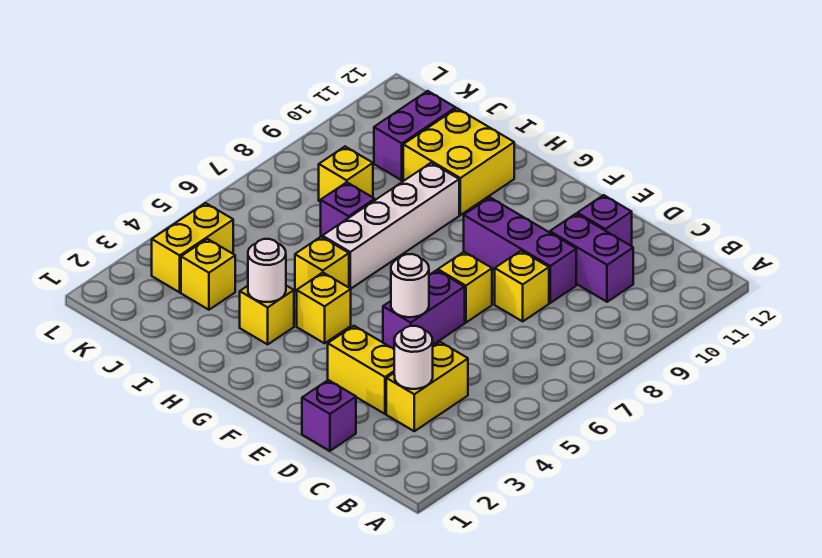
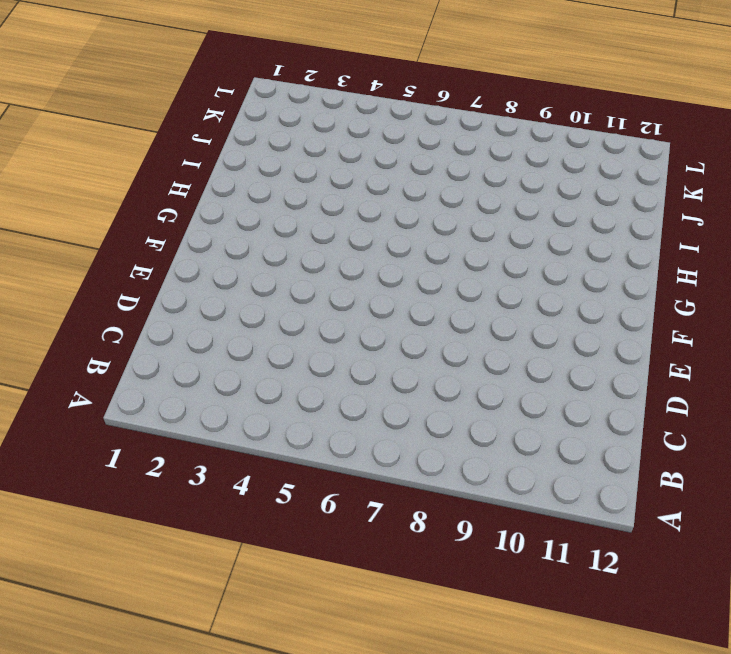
none -> yellow 1x2 brick [386,342,468,431]
none -> purple 1x2 brick [550,214,633,302]
none -> purple 1x1 brick [302,380,356,451]

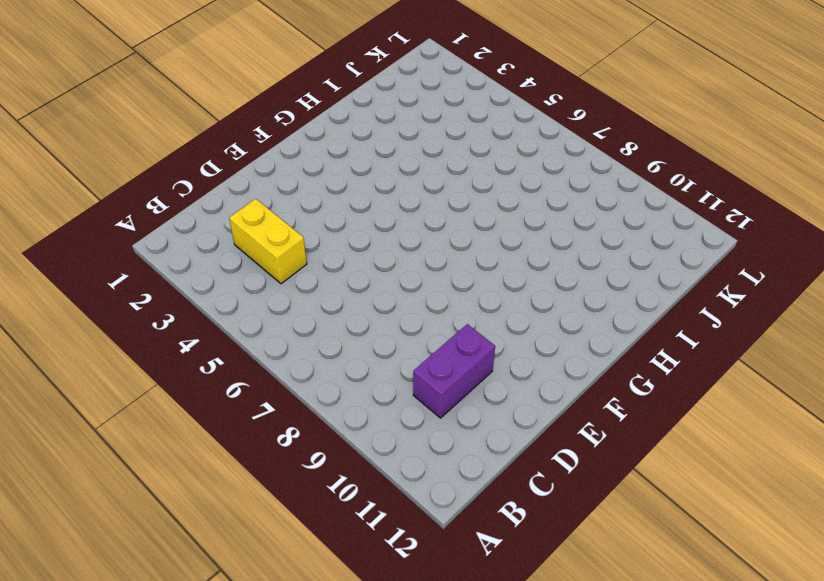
none -> purple 1x1 brick [302,380,356,451]
none -> yellow 1x2 brick [328,326,394,414]
none -> yellow 1x1 brick [495,251,549,321]

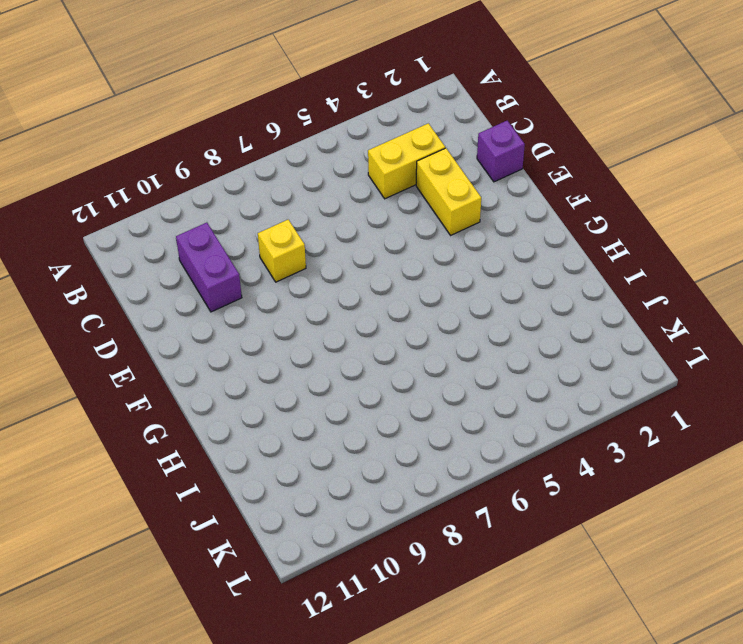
none -> purple 1x3 brick [464,198,576,303]
none -> purple 1x1 brick [577,195,632,246]
none -> purple 1x2 brick [383,270,465,349]

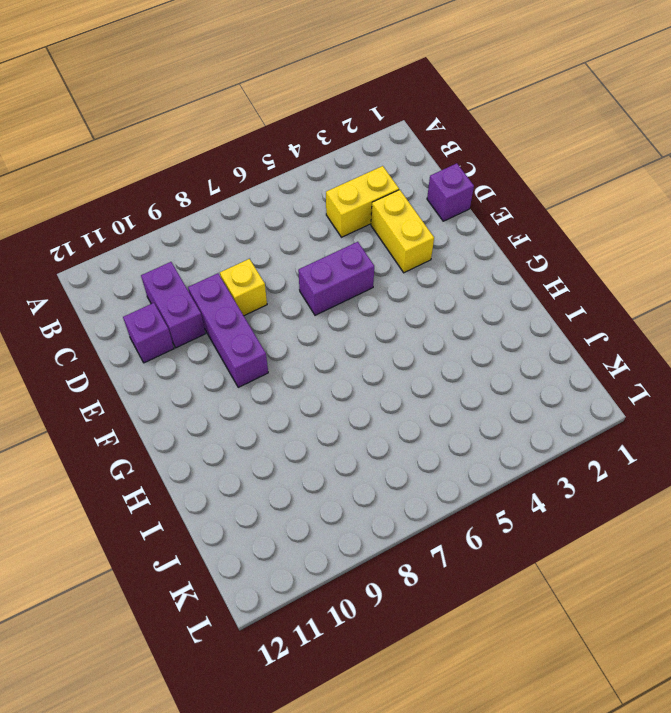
none -> yellow 1x1 brick [438,252,492,323]
none -> yellow 1x1 brick [297,273,351,343]
none -> yellow 1x1 brick [240,286,294,344]

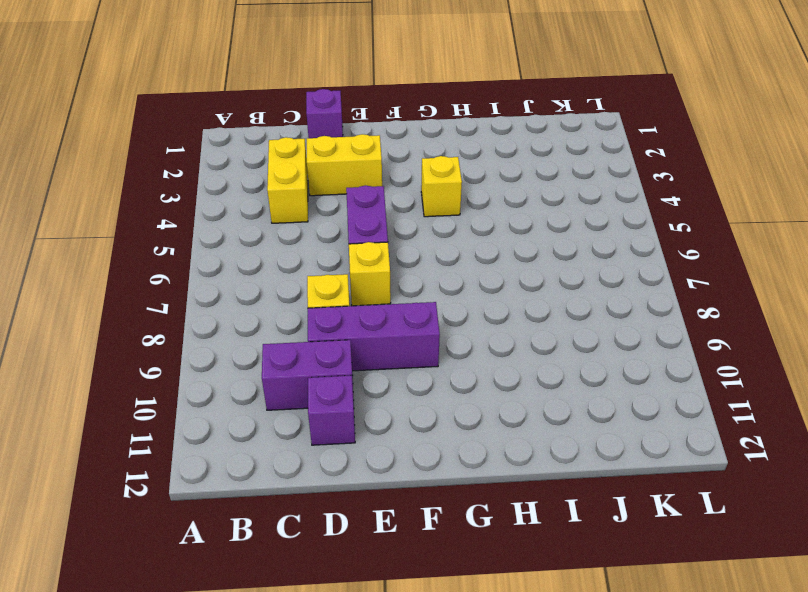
none -> yellow 1x1 brick [240,286,294,344]
none -> yellow 1x1 brick [295,237,349,292]
none -> white 1x4 brick [322,163,459,289]

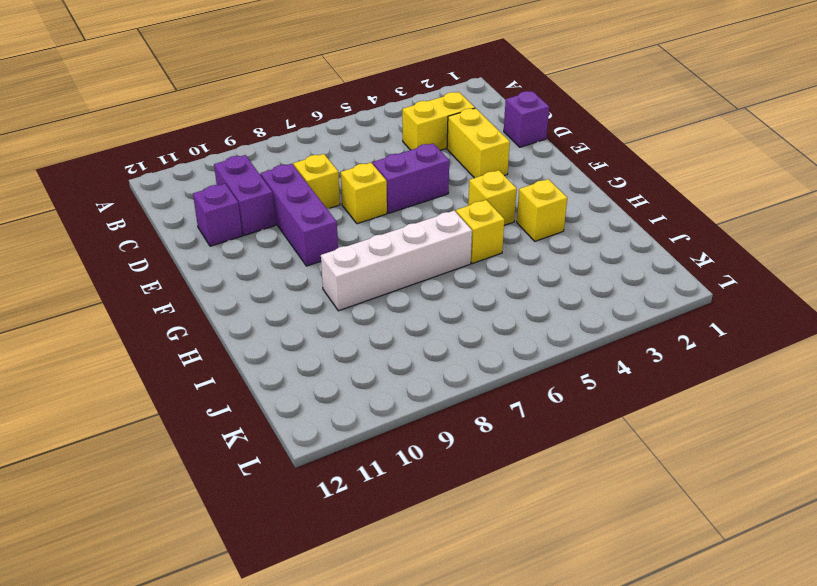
none -> yellow 2x2 brick [403,108,514,215]
none -> purple 1x1 brick [321,182,375,237]
none -> yellow 1x1 brick [181,239,235,310]

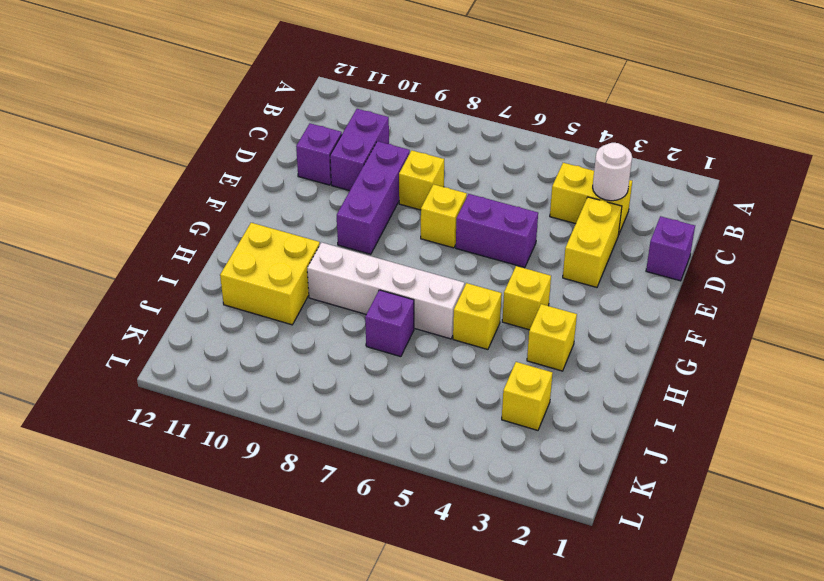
none -> yellow 1x1 brick [319,147,373,202]
none -> purple 1x2 brick [374,91,456,180]
none -> yellow 1x2 brick [152,203,233,292]

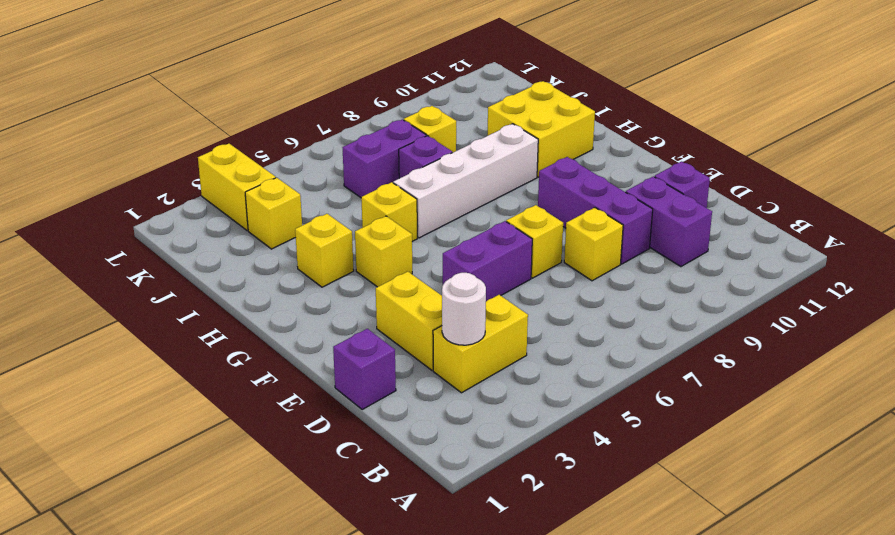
purple 1x2 brick [342,119,426,197] -> purple 1x2 brick moved to [374,91,456,180]
yellow 1x2 brick [198,144,276,231] -> yellow 1x2 brick turned to [152,203,233,292]
none -> white 1x1 round brick [391,254,429,317]
none -> white 1x1 round brick [248,239,286,302]

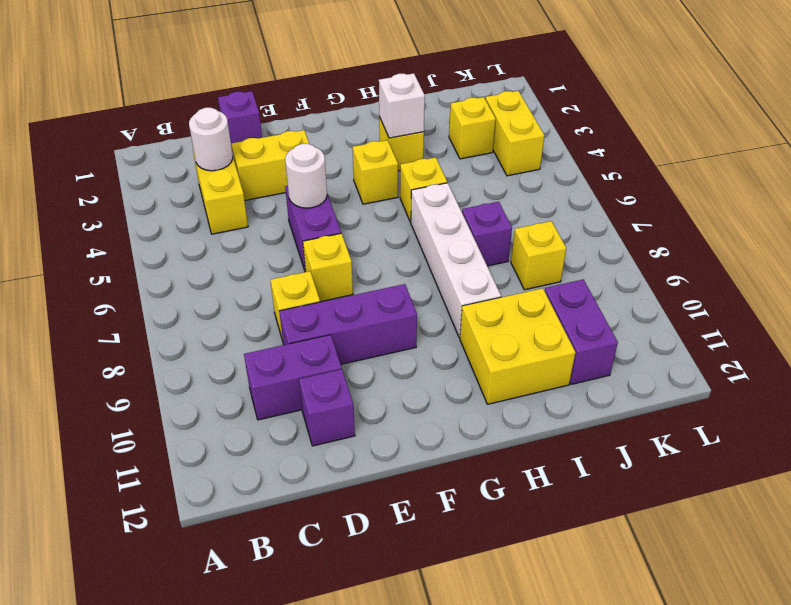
white 1x1 brick [379,73,425,138] -> white 1x1 round brick [248,239,286,302]

